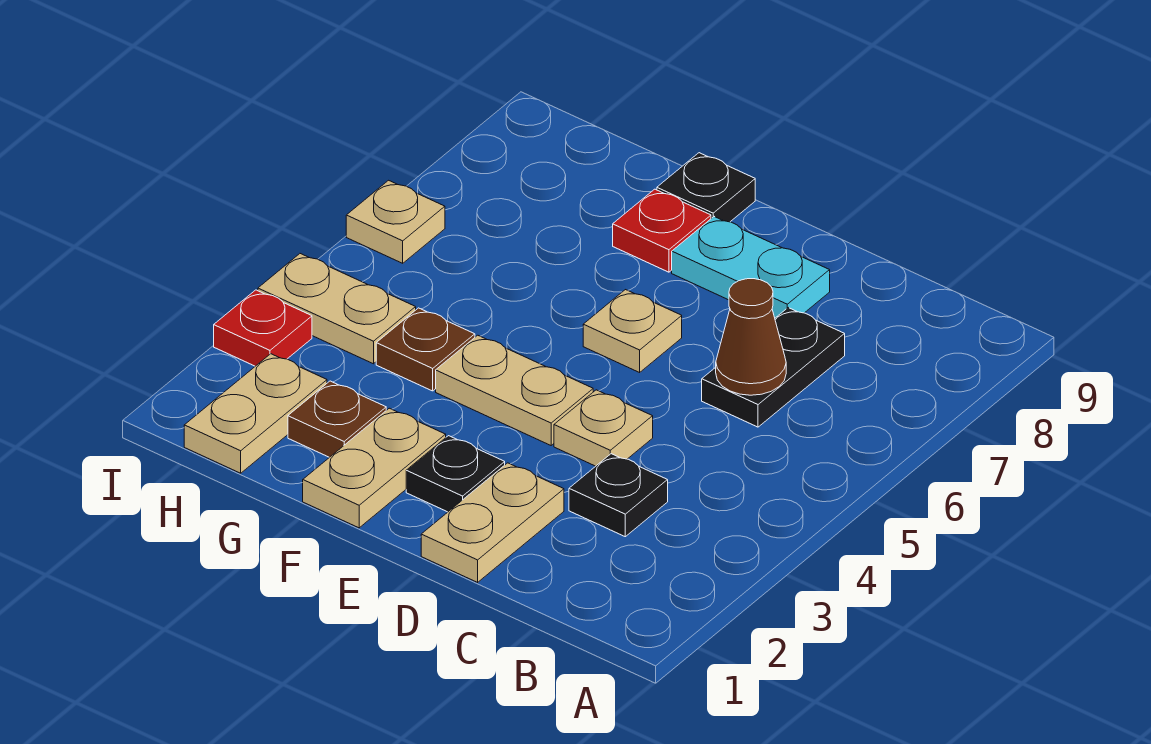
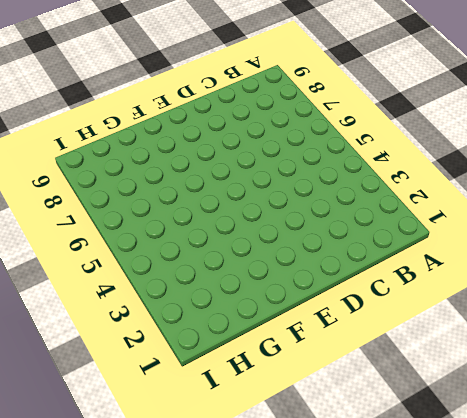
none -> black 1x1 plate [569,454,668,537]
none -> black 1x2 plate [702,308,845,427]
none -> tan 1x2 plate [421,463,564,582]

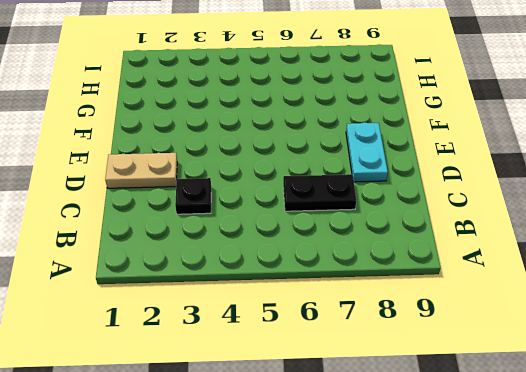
none -> tan 1x1 plate [554,390,653,466]
none -> black 1x1 plate [406,436,505,512]
none -> tan 1x2 plate [436,335,593,445]

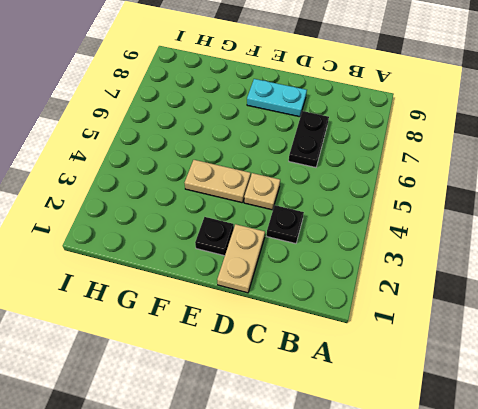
none -> tan 1x1 plate [583,290,682,372]
none -> tan 1x2 plate [303,408,446,528]
none -> red 1x1 plate [613,189,711,272]

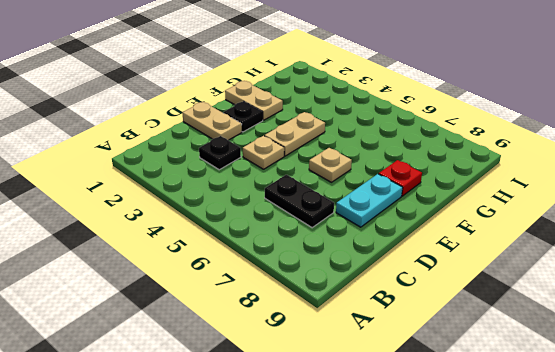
none -> black 1x1 plate [657,153,755,222]
none -> brown 1x1 plate [288,381,386,457]
none -> brown 1x1 plate [376,308,475,391]

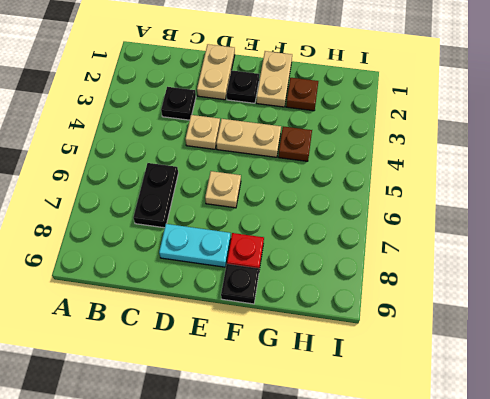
none -> tan 1x2 plate [184,354,327,473]
none -> tan 1x2 plate [258,254,416,364]
none -> red 1x1 plate [214,290,312,366]

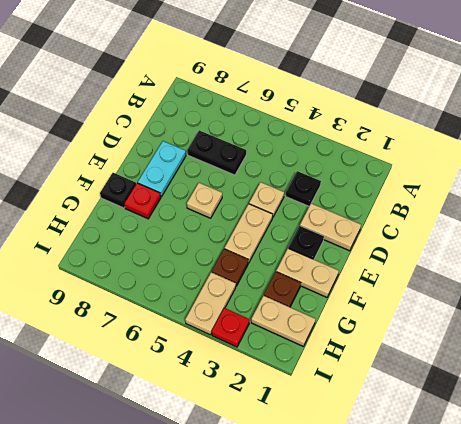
none -> tan 1x1 plate [346,180,445,263]
none -> brown 1x1 cone [716,279,786,395]

